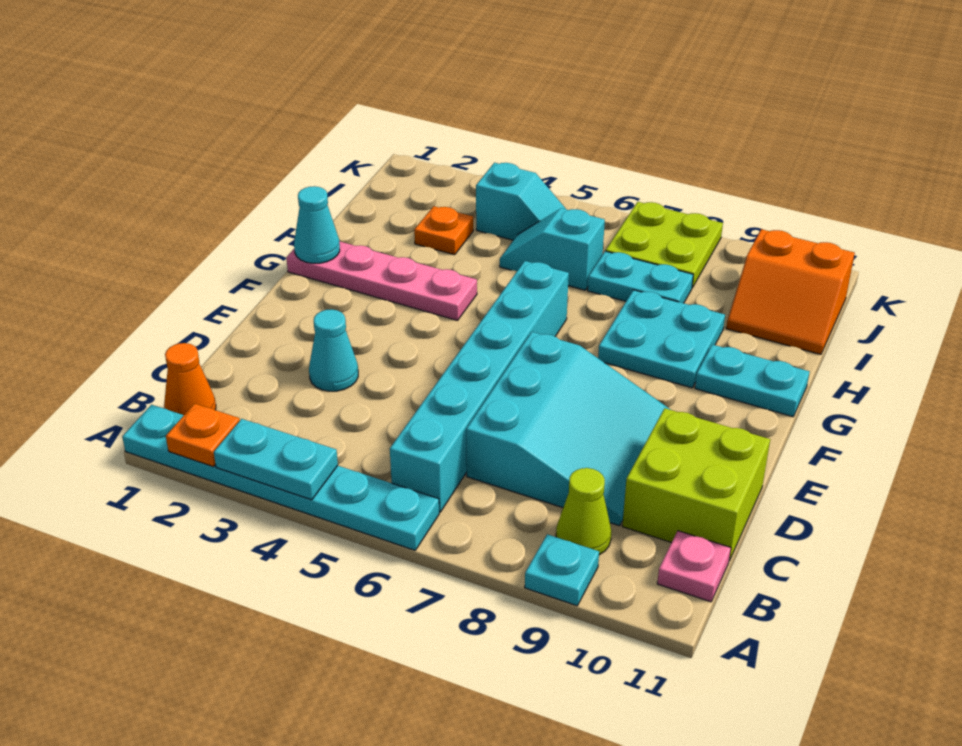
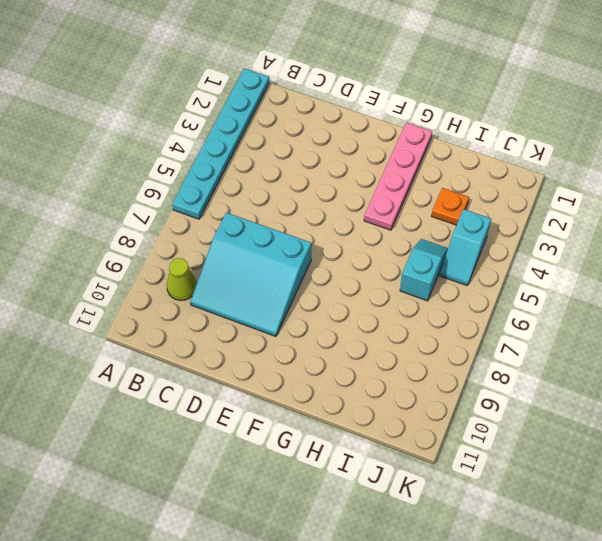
none -> cyan 1x1 plate [525,534,599,606]
none -> orange 1x1 cone [164,343,216,415]
none -> cyan 1x6 brick [390,261,569,512]

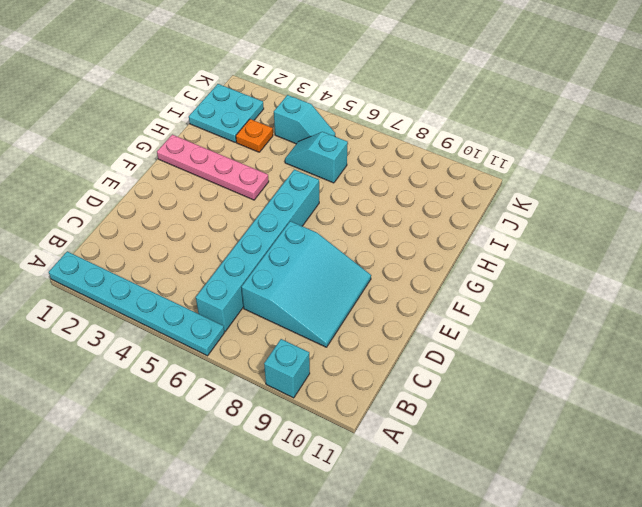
cyan 1x1 brick [264,339,310,398] -> cyan 1x1 plate [525,534,599,606]
cyan 2x2 plate [189,84,264,142] -> cyan 2x2 plate moved to [598,290,725,388]
none -> orange 1x1 cone [164,343,216,415]
none -> lime 1x1 cone [556,468,611,555]
none -> pink 1x1 plate [657,531,731,602]

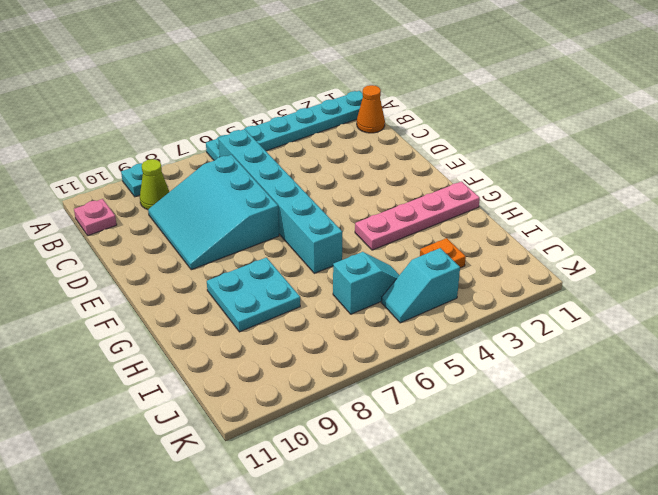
none -> lime 2x2 brick [622,408,770,561]
none -> cyan 1x1 cone [309,309,358,391]
none -> cyan 1x2 plate [695,344,809,417]

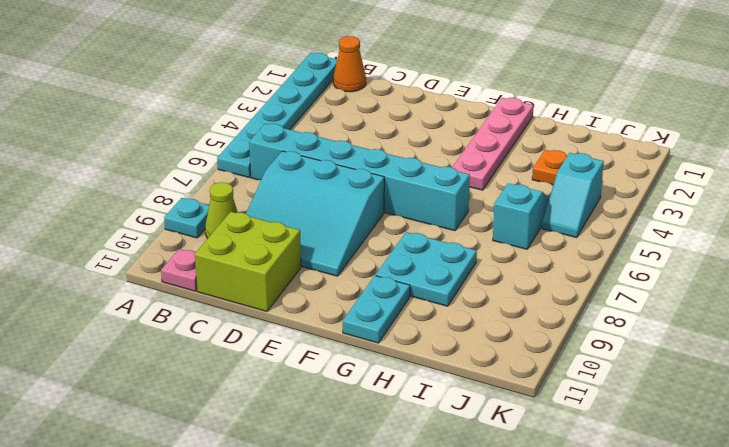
none -> cyan 1x1 cone [309,309,358,391]
none -> cyan 1x2 plate [588,251,693,303]
none -> orange 2x2 slope [726,229,855,354]

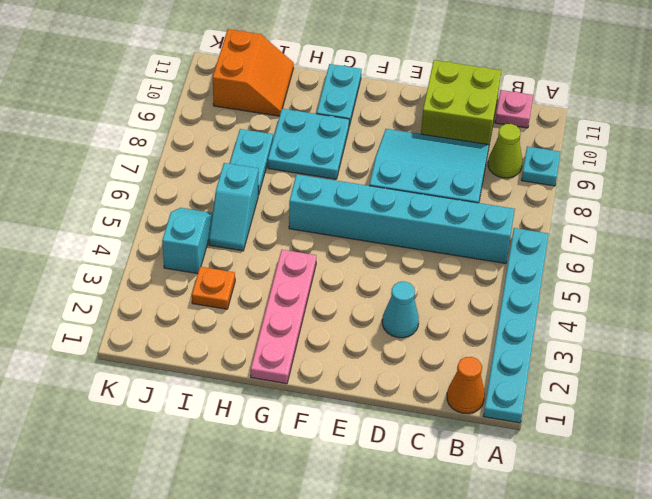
none -> lime 2x2 plate [606,202,723,288]
none -> orange 1x1 plate [166,404,240,467]
none -> cyan 1x2 plate [214,419,338,500]

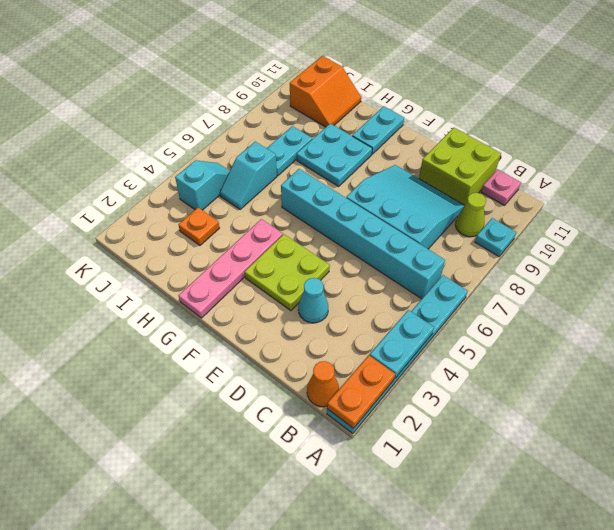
orange 1x2 plate [327,355,395,428] -> orange 1x1 plate [166,404,240,467]
lime 2x2 plate [245,234,330,311] -> lime 2x2 plate moved to [606,202,723,288]
none -> cyan 1x1 cone [294,186,340,263]

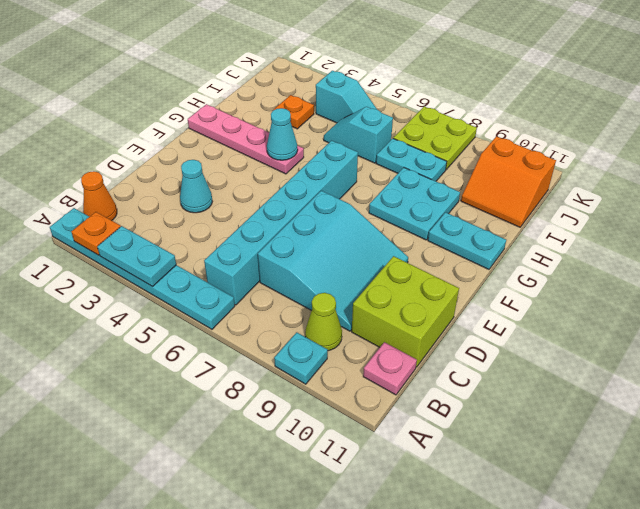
cyan 1x1 cone [267,108,298,160] -> cyan 1x1 cone moved to [294,186,340,263]

